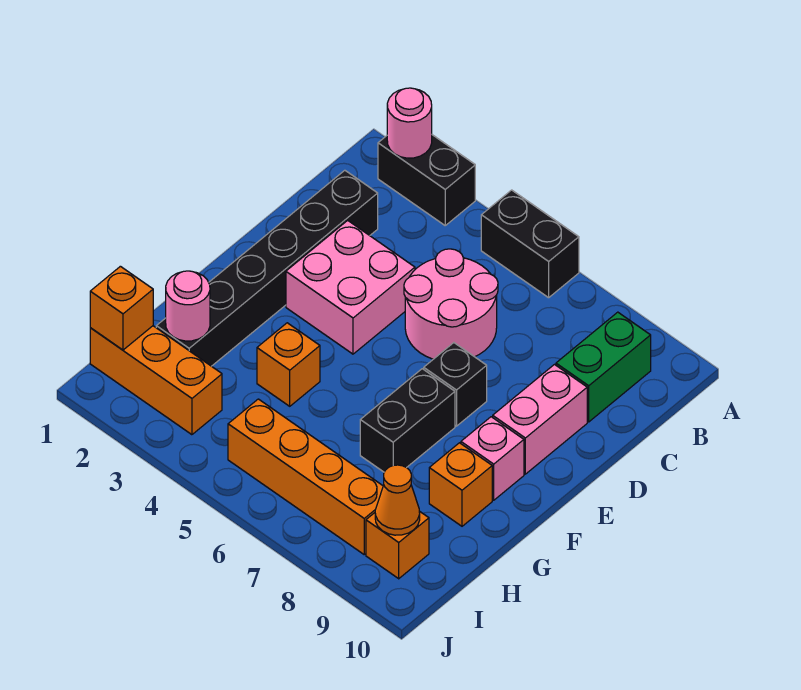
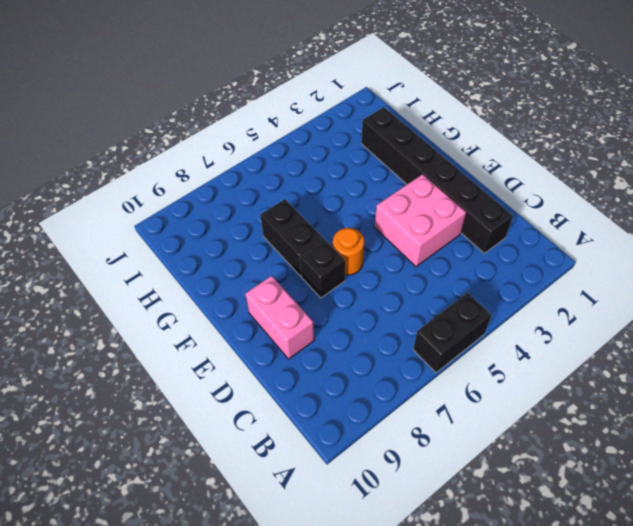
orange 1x1 round brick [333,228,364,275] -> none
none -> black 1x2 brick [378,135,475,225]
none -> green 1x2 brick [556,312,651,422]
none -> pink 2x2 round brick [404,249,498,359]

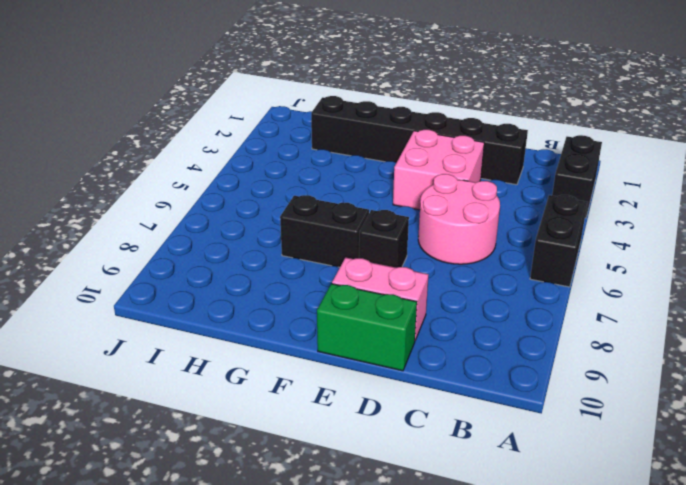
green 1x2 brick [317,284,417,371] -> green 1x2 brick moved to [556,312,651,422]
none -> pink 1x1 brick [461,417,524,500]
none -> orange 1x1 brick [257,323,320,406]
none -> orange 1x1 brick [429,443,492,526]

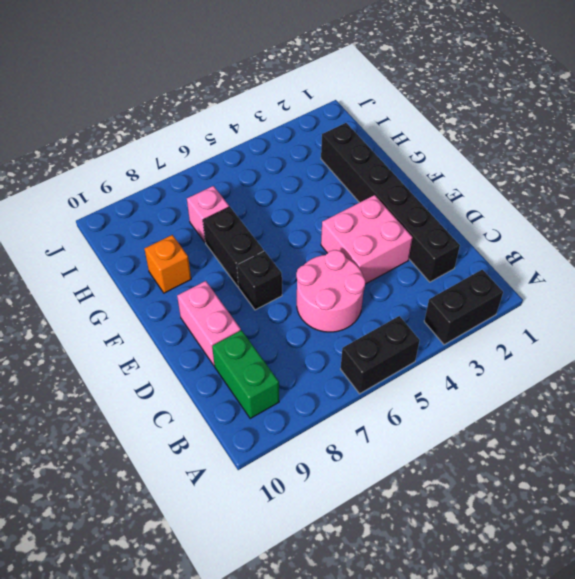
pink 1x1 brick [187,186,229,242] -> pink 1x1 brick moved to [461,417,524,500]
none -> orange 1x1 brick [257,323,320,406]
none -> orange 1x3 brick [90,326,222,435]
none -> orange 1x4 brick [228,399,383,554]

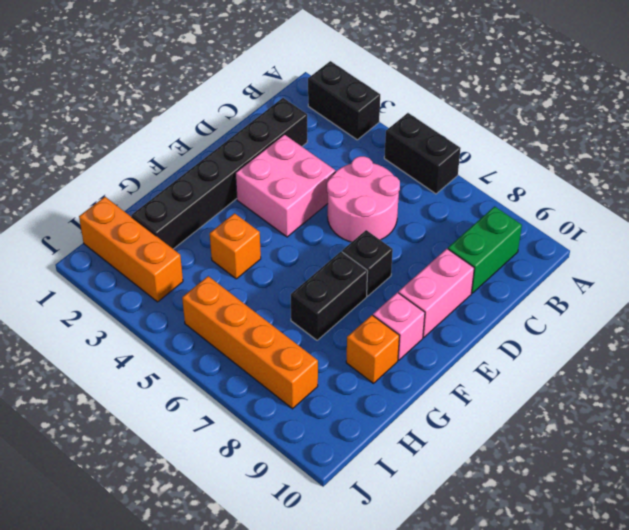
none -> orange 1x1 brick [366,511,429,579]
none -> pink 1x1 round brick [387,88,432,158]
none -> pink 1x1 round brick [166,271,210,341]

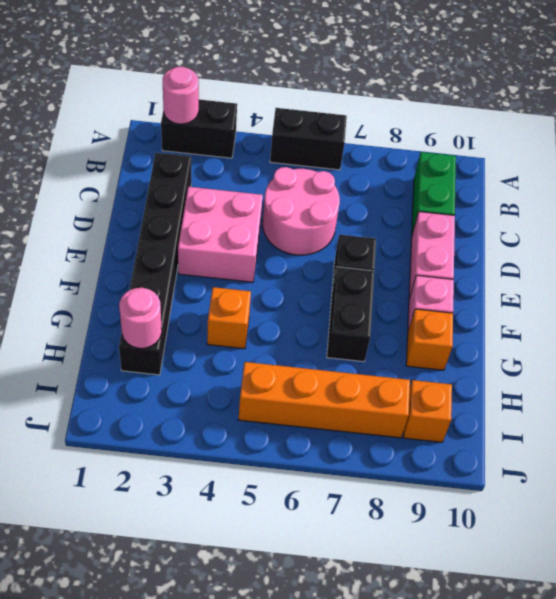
none -> orange 1x3 brick [90,326,222,435]
none -> orange 1x1 brick [90,266,153,350]
none -> orange 1x1 cone [375,465,420,535]

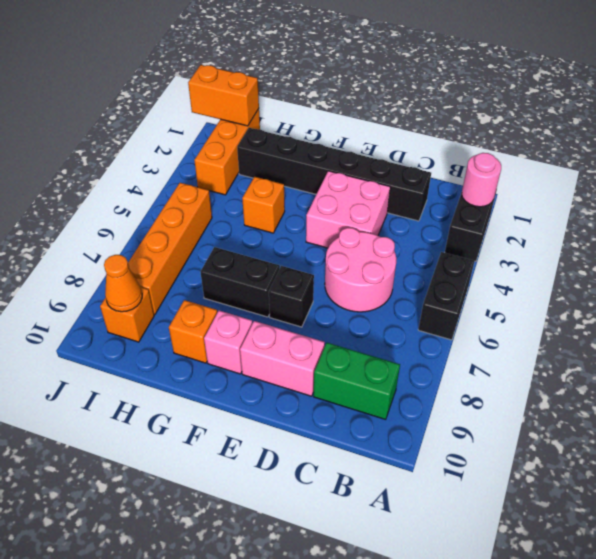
orange 1x2 brick [188,65,259,126] -> orange 1x1 brick [90,266,153,350]
none -> pink 1x1 round brick [166,271,210,341]

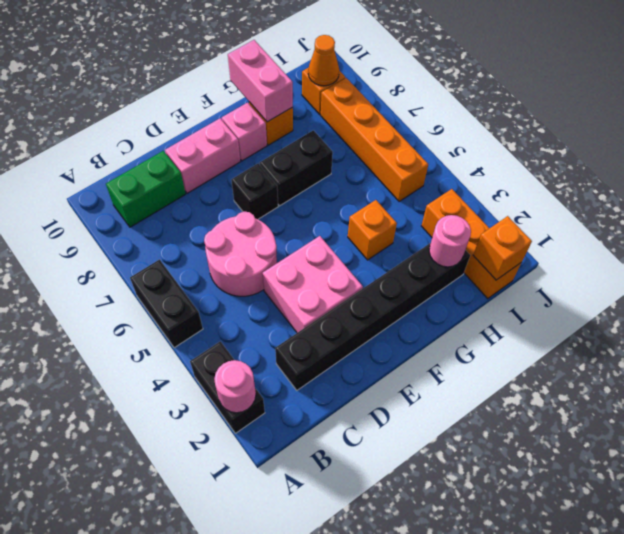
pink 1x2 brick [228,40,293,122] -> none

